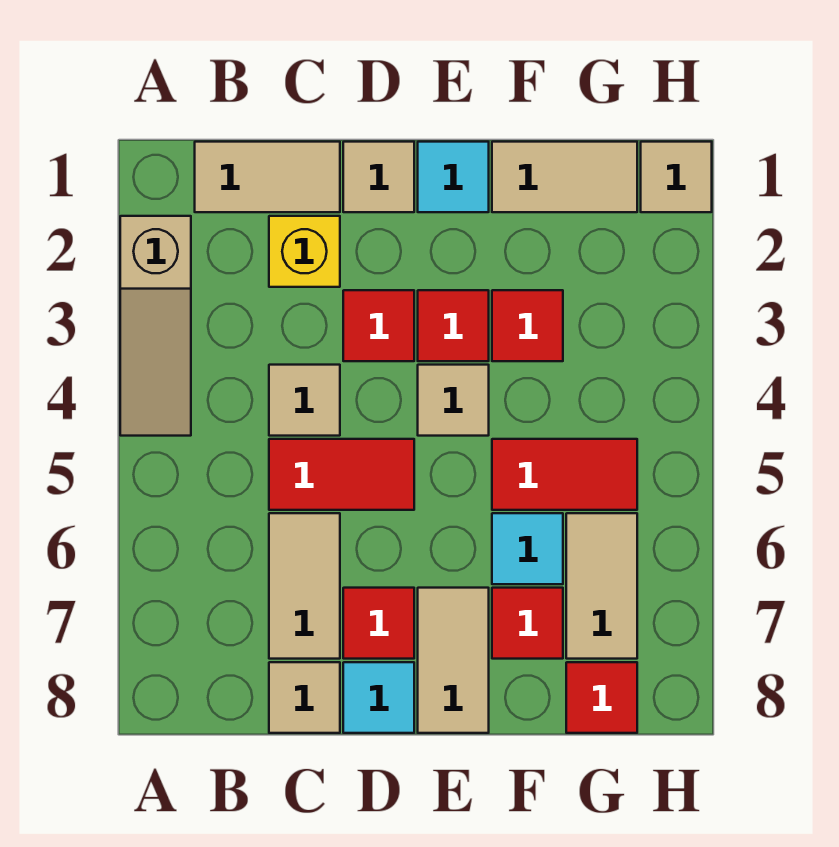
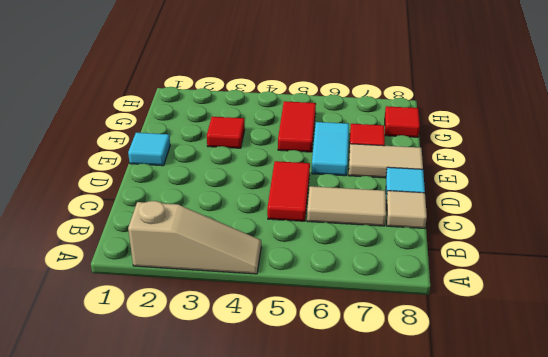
cyan 1x2 tile [312,122,349,176] -> cyan 1x1 tile [492,513,563,584]
none -> tan 1x2 tile [195,142,340,212]
none -> yellow 1x1 brick [269,216,340,287]
none -> tan 1x1 tile [269,365,340,436]

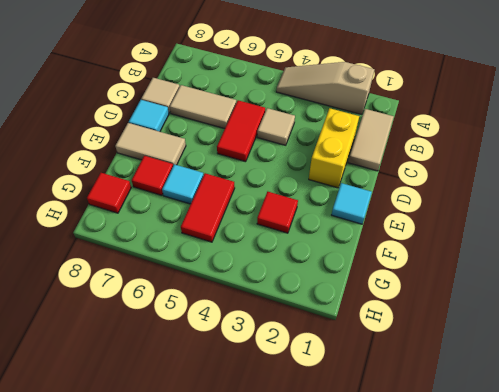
yellow 1x2 brick [309,108,359,188] -> yellow 1x1 brick [269,216,340,287]
none -> tan 1x1 tile [343,142,414,212]
none -> red 1x1 tile [343,290,414,361]
none -> red 1x1 tile [343,588,414,659]

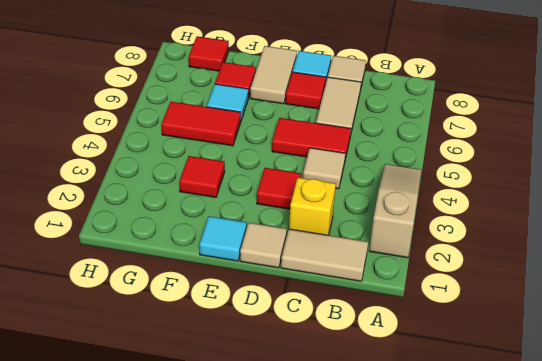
none -> red 1x1 tile [418,290,489,361]
none -> tan 1x1 tile [418,365,489,436]
none -> tan 1x2 tile [492,142,637,212]

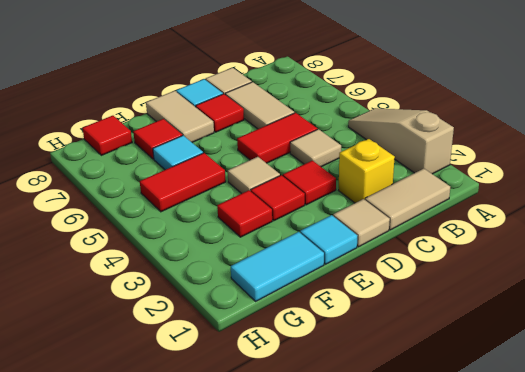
cyan 1x2 tile [231,232,324,301] -> tan 1x2 tile [492,142,637,212]
none -> tan 1x2 tile [566,513,637,659]
none -> tan 1x1 tile [641,142,712,212]

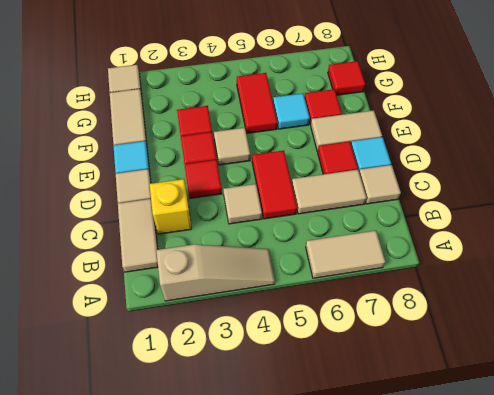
tan 1x2 tile [306,231,386,278] -> tan 1x2 tile moved to [566,513,637,659]

